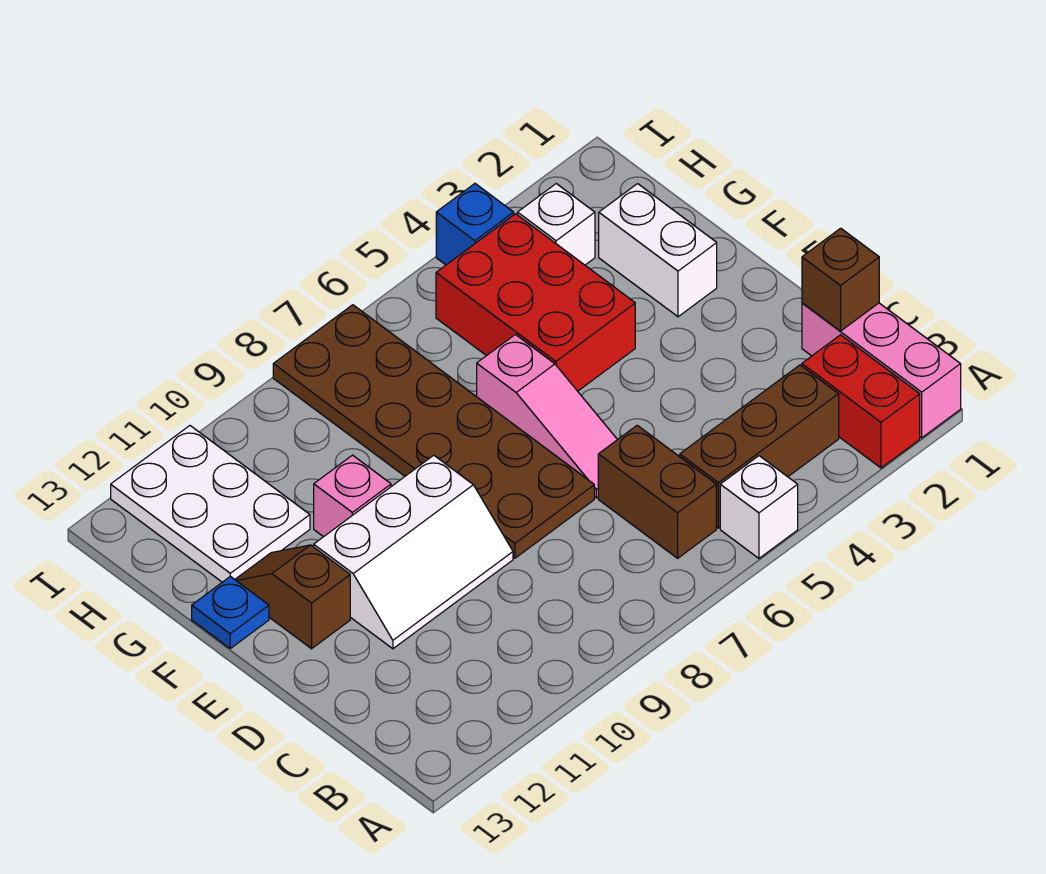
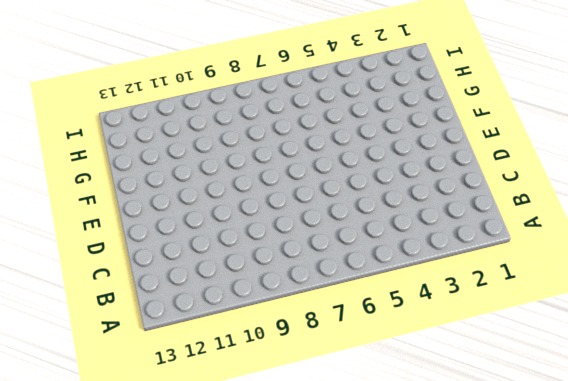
none -> pink 1x3 brick [802,303,961,438]
none -> red 1x2 brick [802,335,920,468]
none -> white 1x1 brick [720,456,798,558]

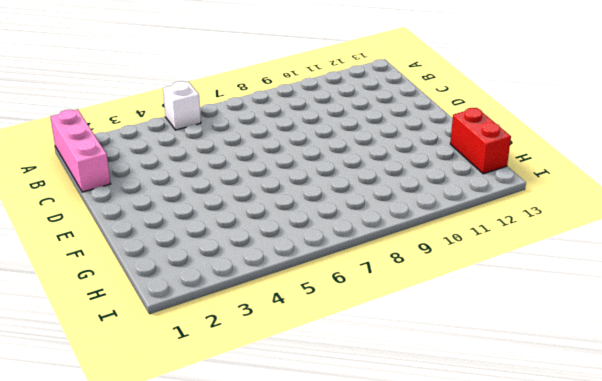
red 1x2 brick [450,108,511,174] -> red 1x2 brick moved to [802,335,920,468]
none -> brown 1x3 brick [680,365,839,528]
none -> brown 1x2 brick [598,425,716,558]
none -> pink 1x3 slope [477,335,617,498]

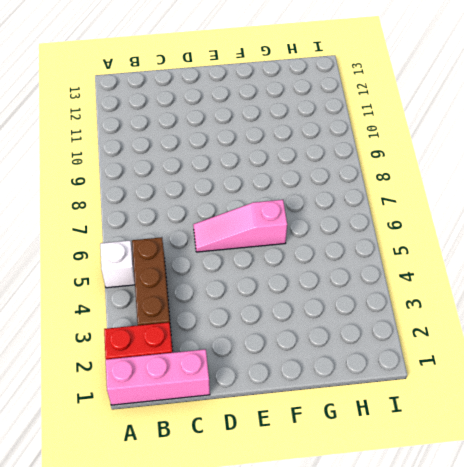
none -> brown 1x2 brick [598,425,716,558]
none -> brown 2x6 plate [273,305,594,558]
none -> white 2x3 slope [314,455,513,649]

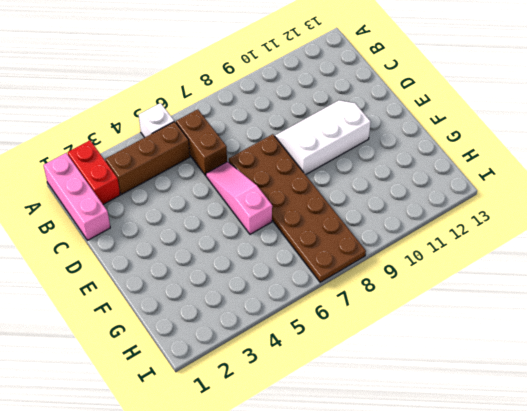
none -> brown 1x2 slope [235,545,350,649]
none -> white 1x2 brick [599,184,717,317]
none -> red 2x3 brick [436,214,635,391]

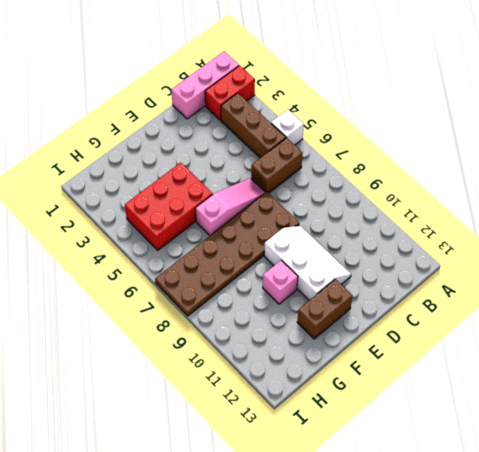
brown 1x2 brick [297,279,353,339] -> brown 1x2 slope [235,545,350,649]
none -> white 1x2 brick [599,184,717,317]
none -> blue 1x1 plate [192,576,269,648]
none -> white 2x3 plate [111,426,310,582]

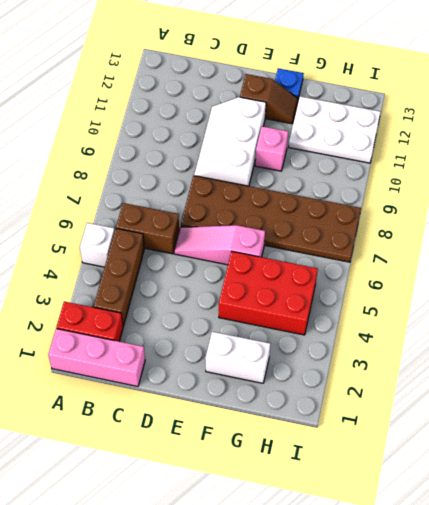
none -> white 1x1 brick [518,184,595,265]
none -> blue 1x1 brick [436,184,514,265]
none -> brown 1x1 brick [802,228,879,331]

